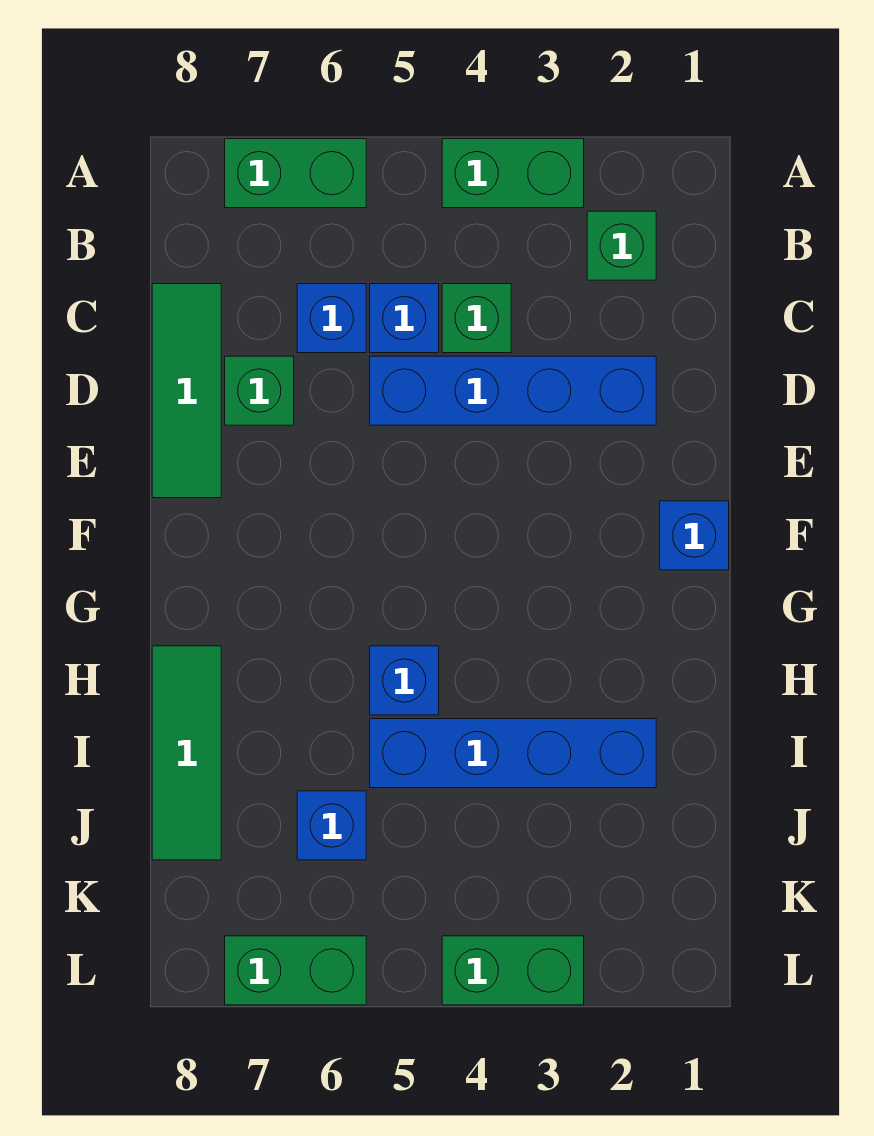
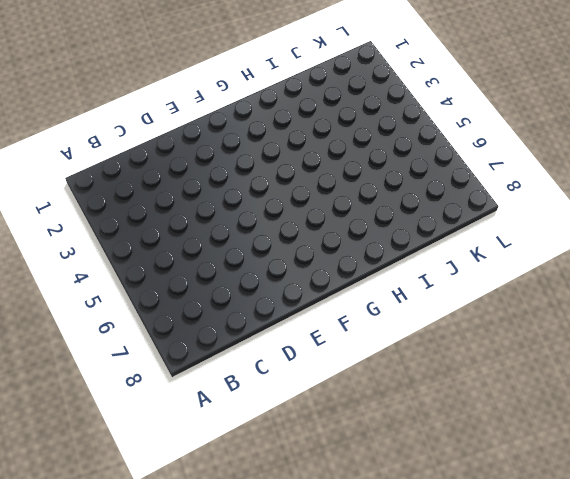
none -> green 1x2 brick [442,139,584,208]
none -> green 1x2 brick [225,139,366,208]
none -> green 1x1 brick [587,211,656,280]

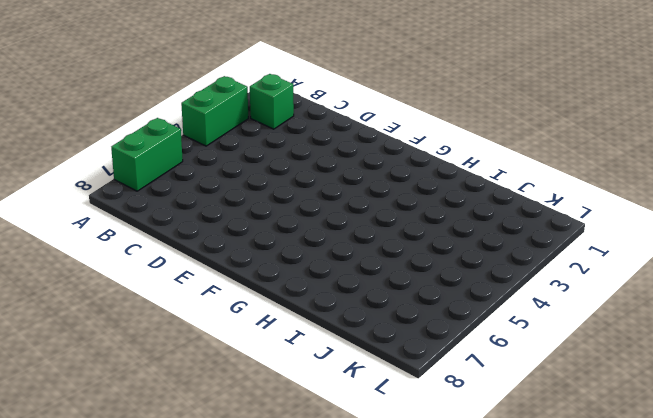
none -> green 1x1 brick [442,284,511,353]
none -> blue 1x1 brick [370,284,439,353]
none -> blue 1x1 brick [297,284,366,353]

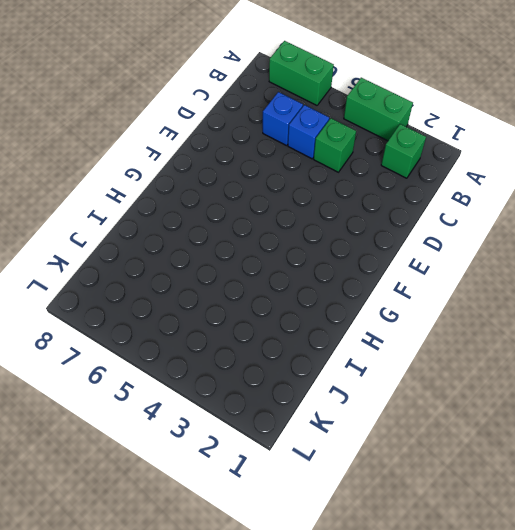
none -> green 1x3 tile [152,284,221,498]
none -> blue 1x4 brick [370,356,656,425]
none -> green 1x1 brick [225,356,294,425]

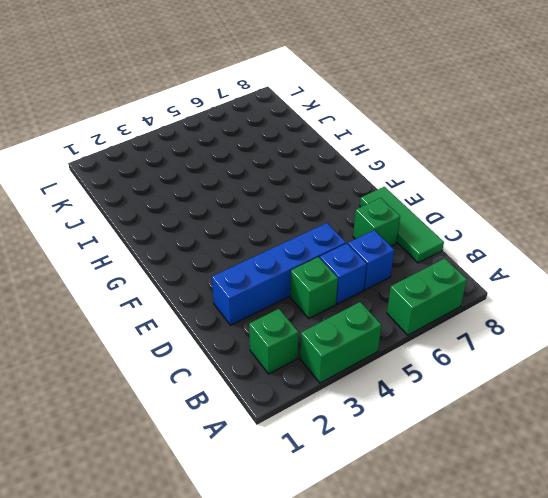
none -> blue 1x1 brick [660,501,729,570]
none -> blue 1x1 brick [370,646,439,715]
none -> green 1x3 tile [152,646,221,860]

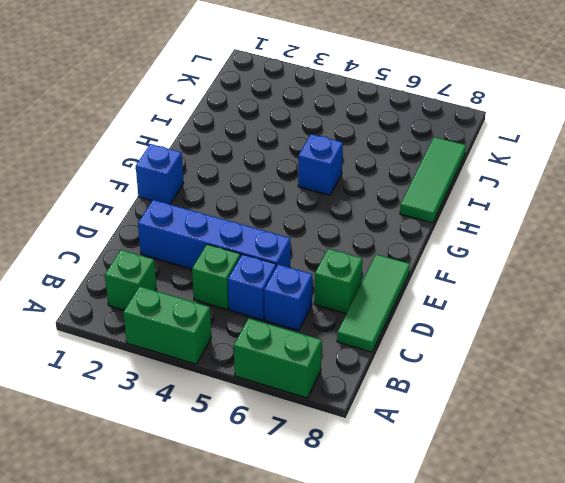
none -> blue 1x4 brick [370,719,656,788]
none -> blue 1x1 brick [297,791,366,860]
none -> green 1x2 brick [442,936,584,1005]

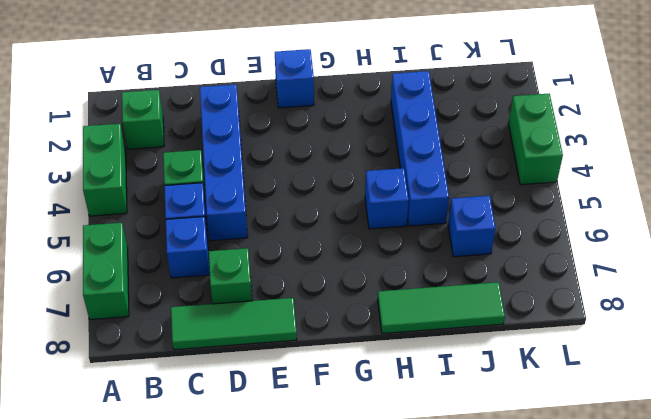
none -> green 1x2 brick [225,936,366,1005]

